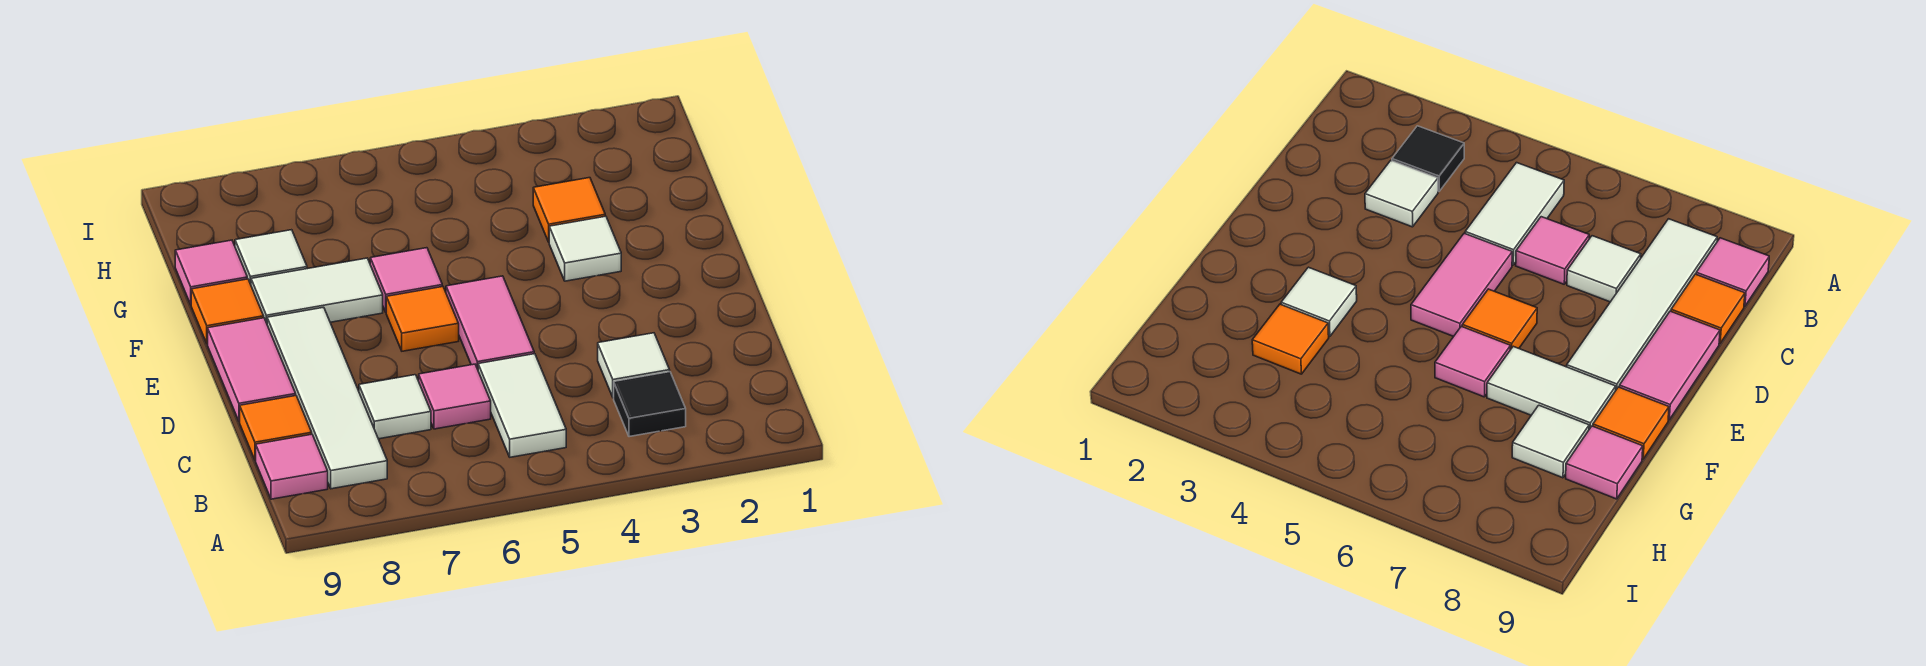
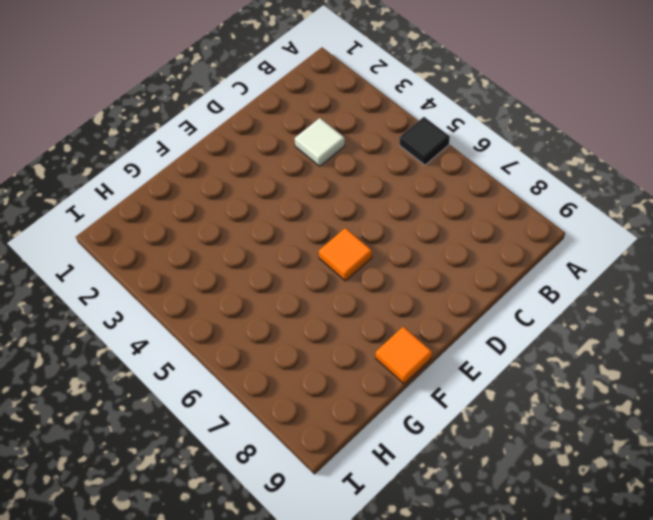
black 1x1 tile [399,117,450,165] -> black 1x1 tile moved to [614,372,686,437]
none -> white 1x2 tile [478,354,566,457]
none -> white 1x4 tile [267,307,387,489]
none -> pink 1x1 tile [256,434,328,499]

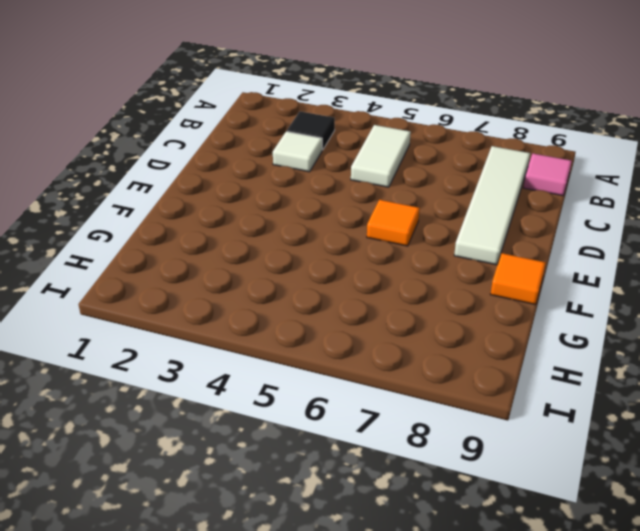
none -> pink 1x1 tile [419,364,491,429]
none -> white 1x1 tile [359,375,431,439]
none -> orange 1x1 tile [240,396,312,460]

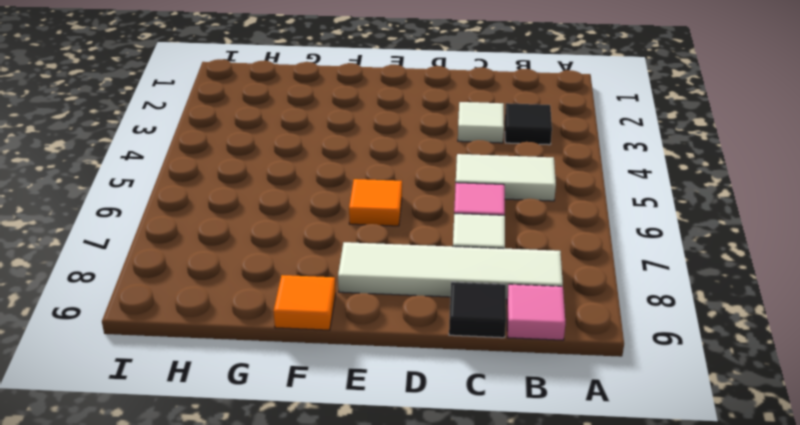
black 1x1 tile [449,282,506,338] -> orange 1x1 tile [240,396,312,460]
none -> pink 1x2 tile [446,276,534,369]
none -> pink 1x2 tile [208,318,296,422]
none -> white 1x1 tile [549,216,621,281]

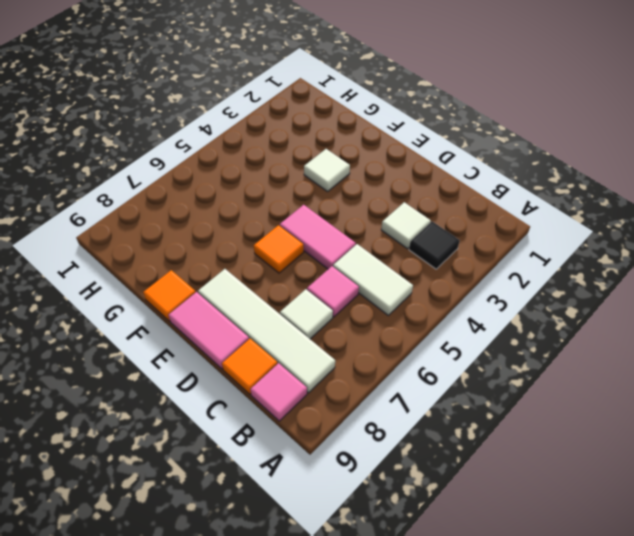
none -> pink 1x1 tile [370,248,442,312]
none -> white 1x2 tile [251,258,383,323]
none -> orange 1x1 tile [533,178,605,242]

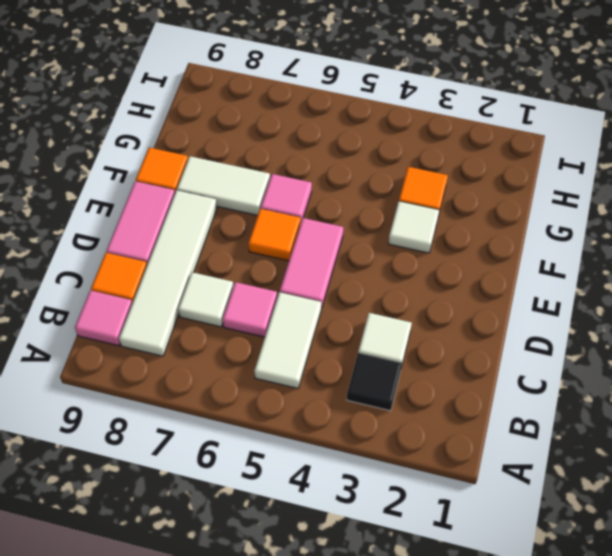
none -> white 1x1 tile [235,230,307,284]
none -> pink 1x1 tile [175,240,247,304]

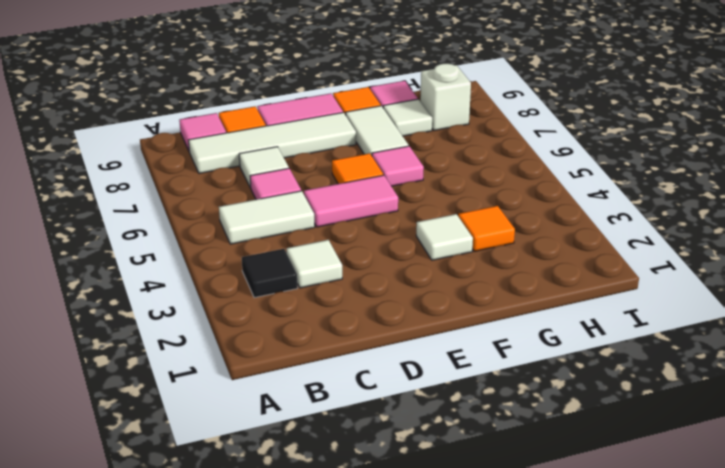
white 1x1 brick [420,64,471,130] -> none

